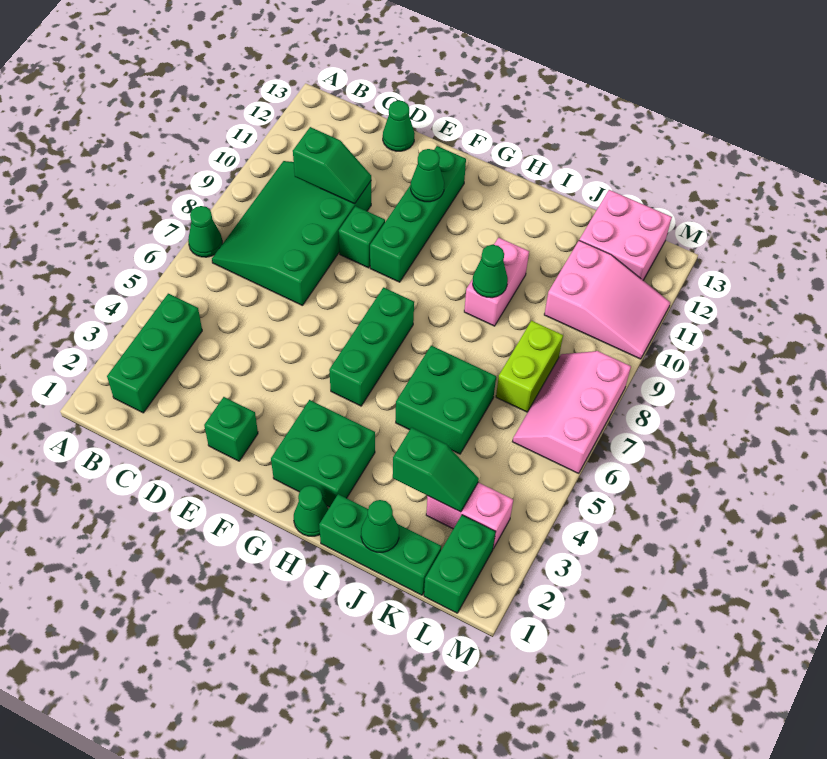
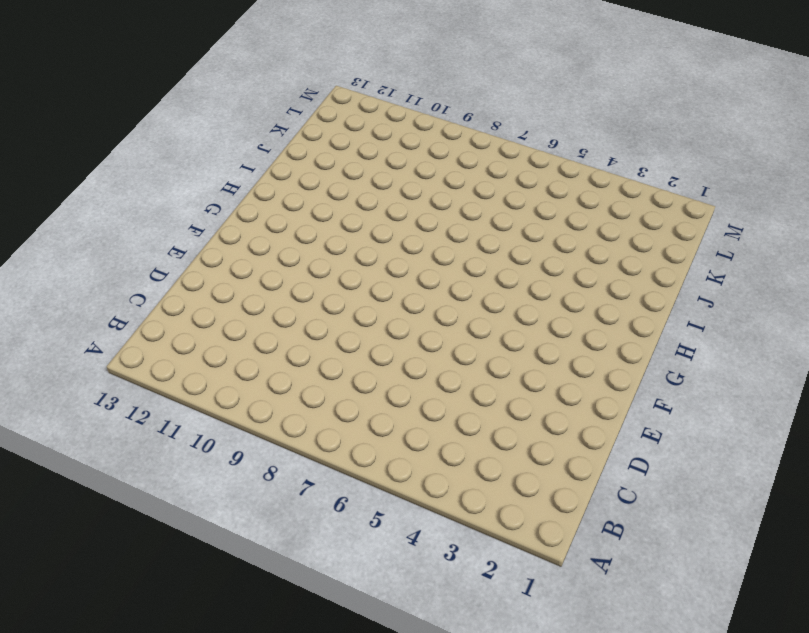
none -> green 1x1 cone [188,206,222,257]
none -> green 1x3 brick [107,294,202,413]
none -> green 3x4 slope [212,161,371,306]

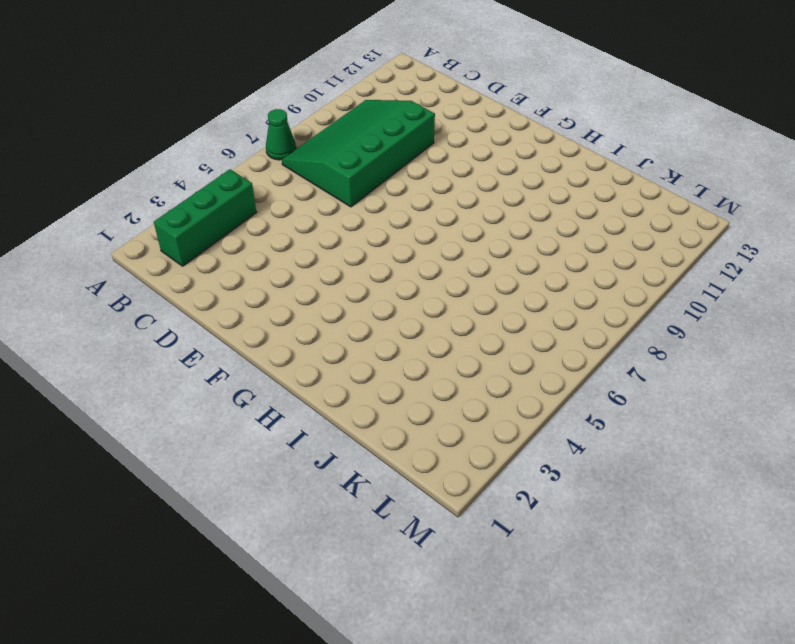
none -> green 1x1 cone [383,100,415,151]
none -> green 1x1 brick [204,397,258,461]
none -> green 1x1 brick [339,206,385,268]

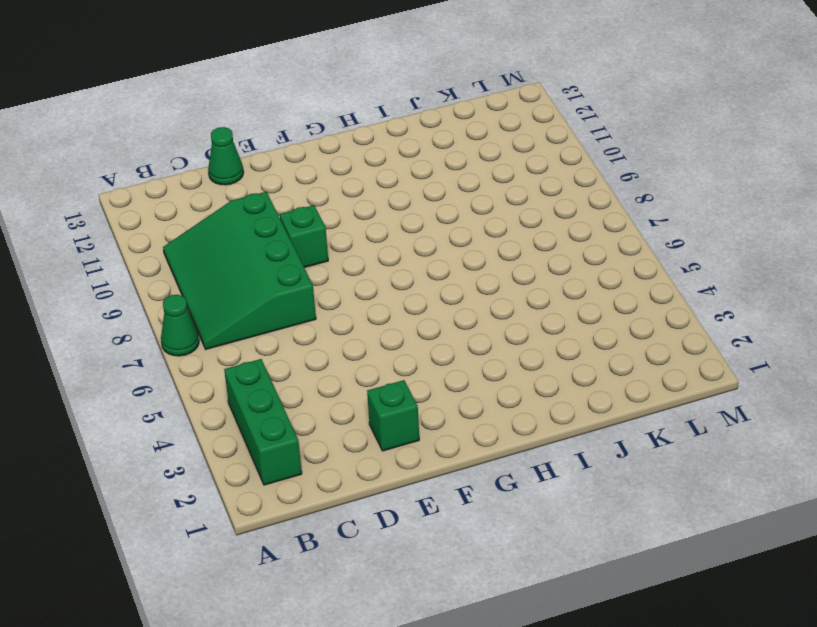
none -> green 1x4 brick [370,146,466,282]
none -> green 2x2 brick [271,400,375,507]
none -> green 1x3 brick [329,287,414,406]

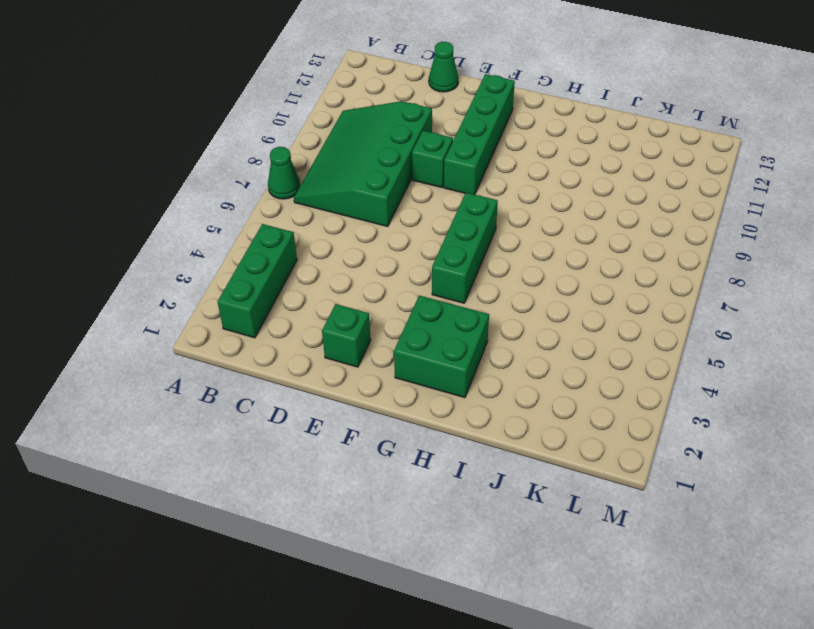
none -> green 1x1 cone [294,486,328,536]
none -> green 1x3 brick [319,494,441,595]
none -> green 2x2 brick [396,346,496,454]

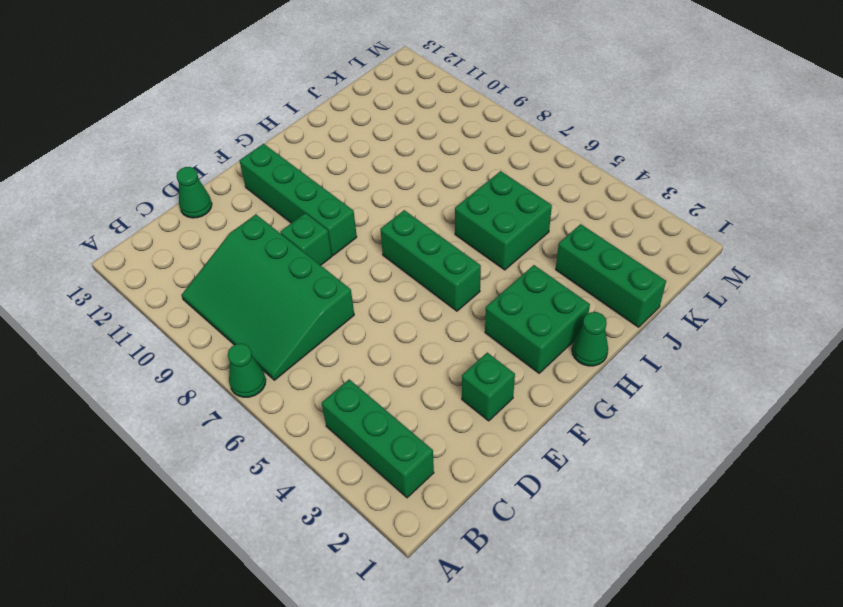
green 1x3 brick [556,224,666,327] -> green 1x3 brick turned to [319,494,441,595]
none -> pink 1x2 brick [464,237,529,326]
none -> pink 1x2 brick [426,482,513,549]
none -> lime 1x2 brick [496,321,563,412]

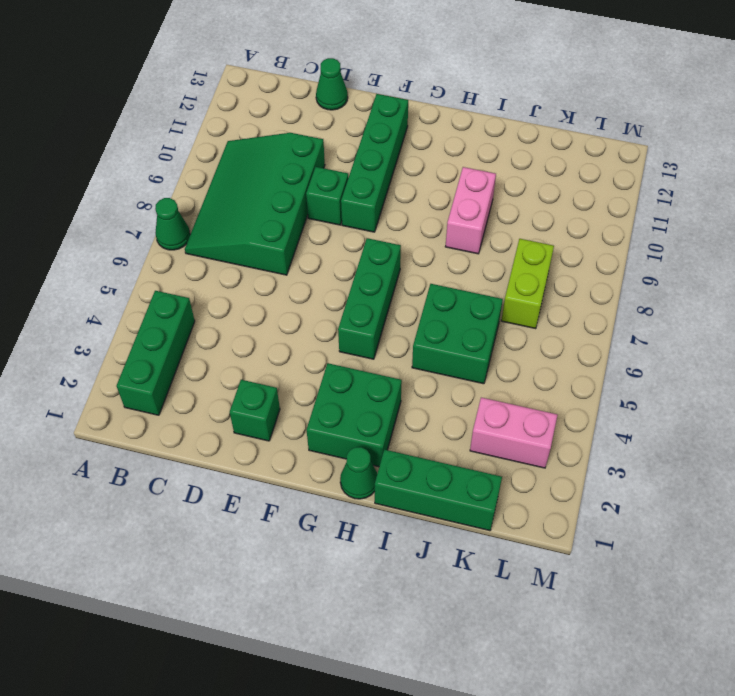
none -> pink 2x3 slope [544,241,670,359]
none -> pink 2x2 brick [579,190,672,280]
none -> green 1x2 brick [424,515,496,613]

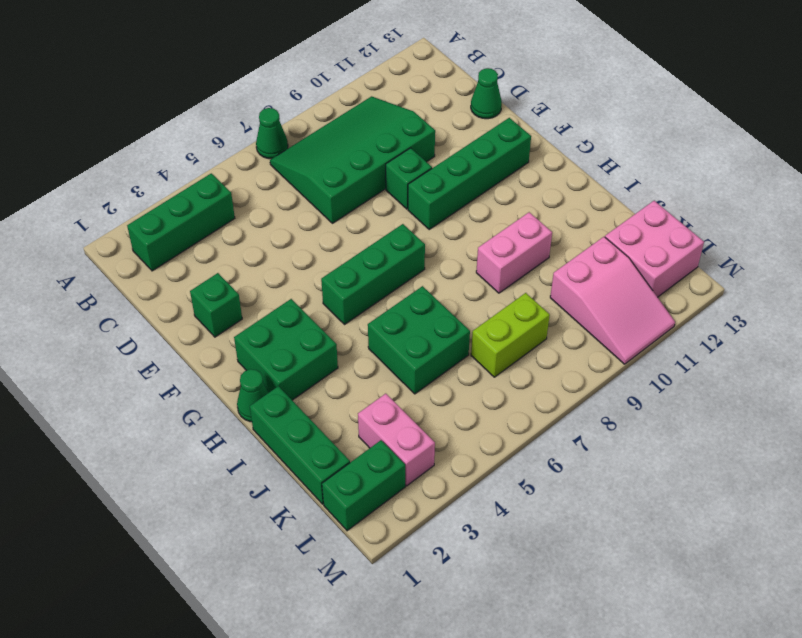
none -> pink 2x3 slope [512,351,631,473]
none -> green 1x2 slope [293,127,371,204]
none -> green 1x1 cone [411,149,444,202]

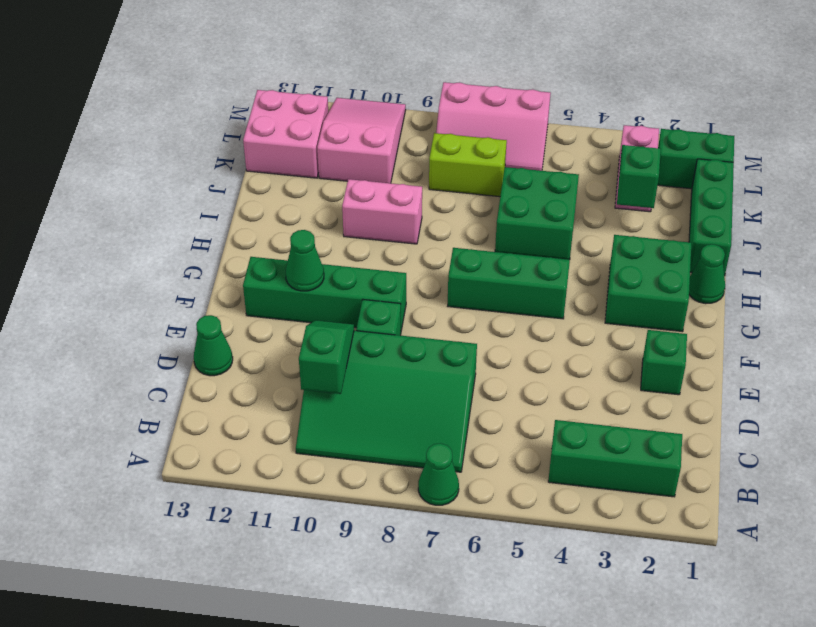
none -> green 1x1 cone [473,245,508,298]
none -> green 1x1 cone [361,500,399,552]

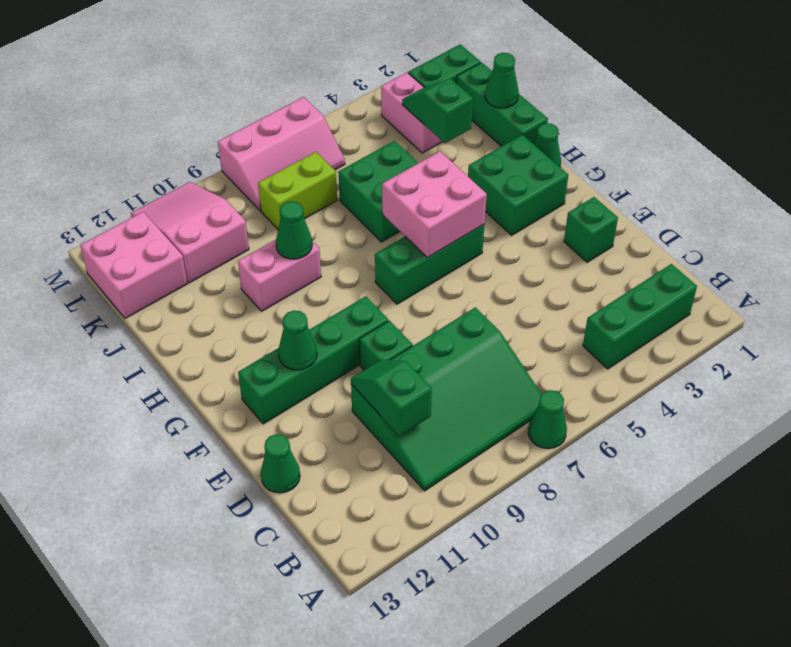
pink 2x2 brick [382,151,487,258] -> none

